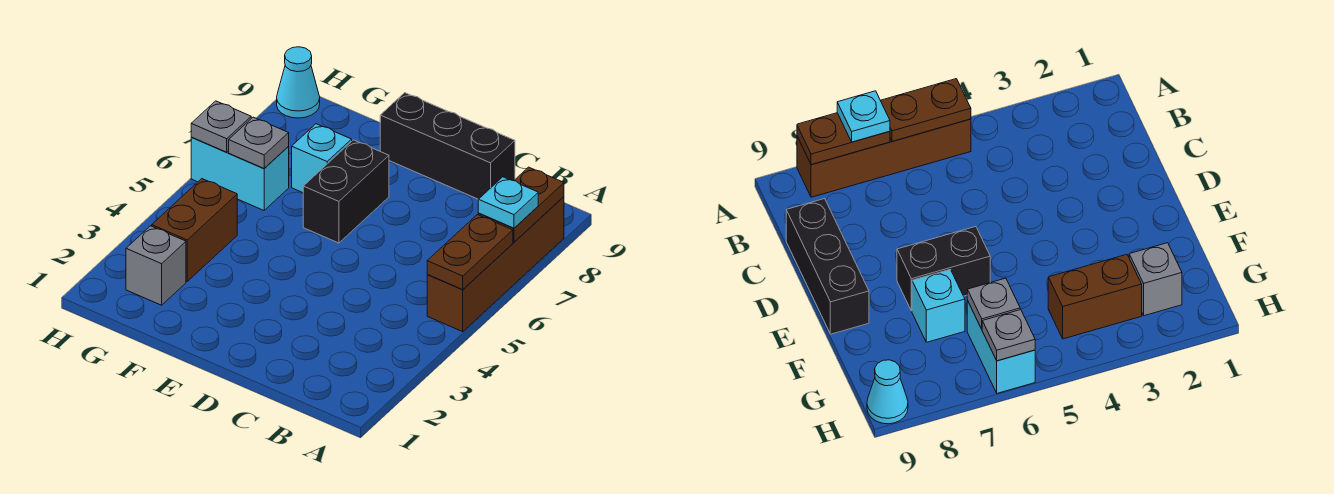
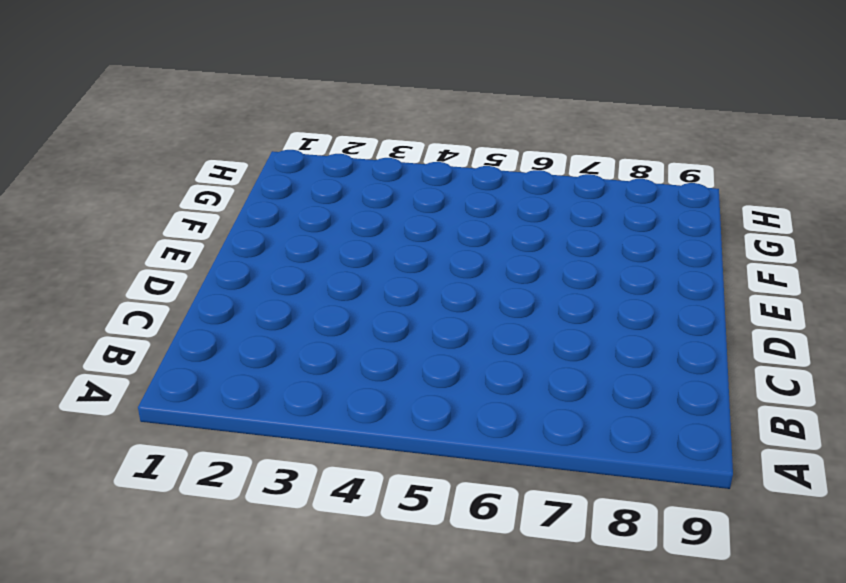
none -> brown 1x4 brick [427,197,564,332]
none -> black 1x3 brick [380,93,515,199]
none -> black 1x2 brick [303,140,389,243]

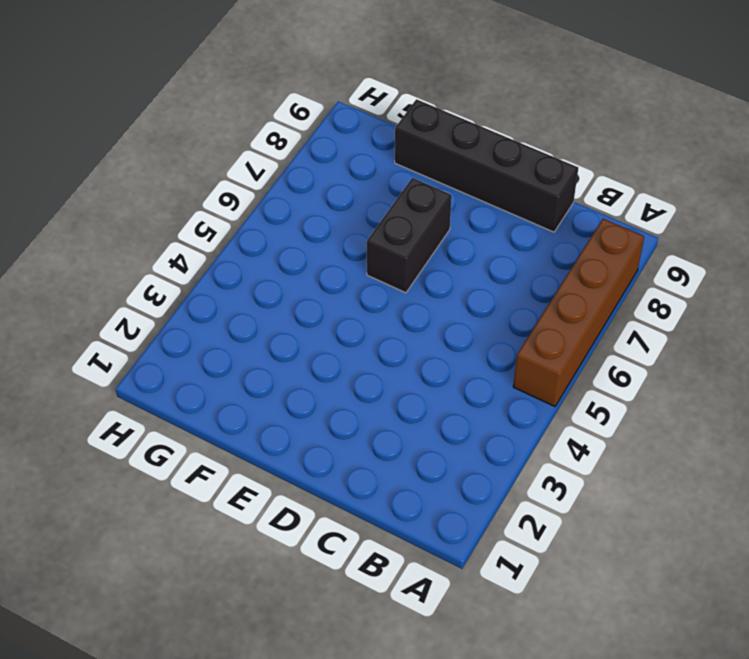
black 1x4 brick [395,99,578,232] -> black 1x3 brick [380,93,515,199]
none -> cyan 1x1 brick [292,124,352,193]
none -> grey 1x1 brick [126,226,186,305]
none -> brown 1x2 brick [152,179,237,281]

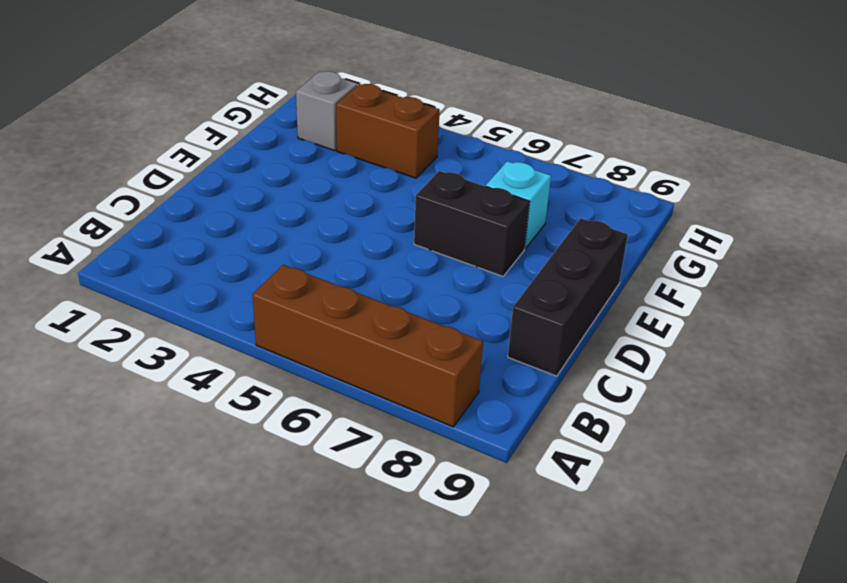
none -> cyan 1x2 brick [191,137,289,210]
none -> cyan 1x1 cone [277,47,320,118]
none -> brown 1x2 plate [427,215,513,289]

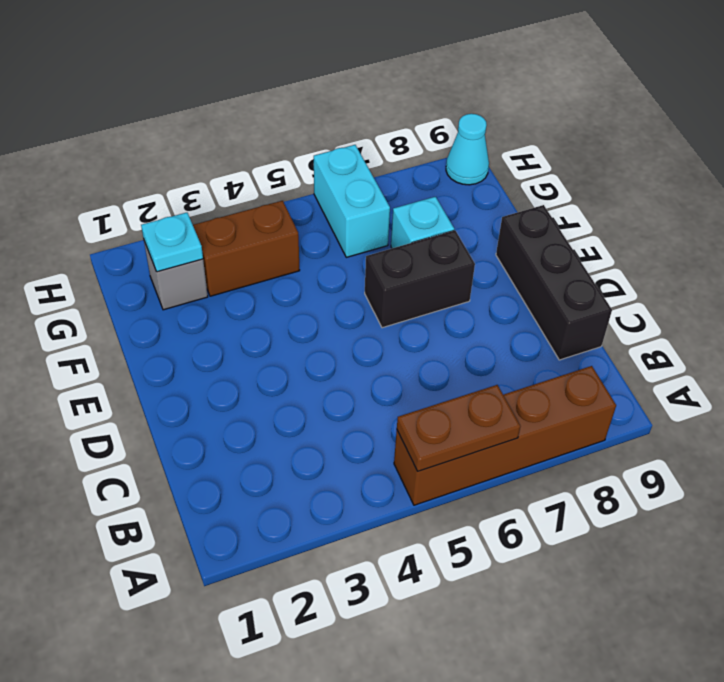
cyan 1x1 plate [141,213,203,272] -> cyan 1x1 plate moved to [478,177,538,228]
none -> brown 1x2 plate [478,167,564,242]
none -> grey 1x1 plate [229,117,289,169]
none -> grey 1x1 plate [191,101,251,152]

